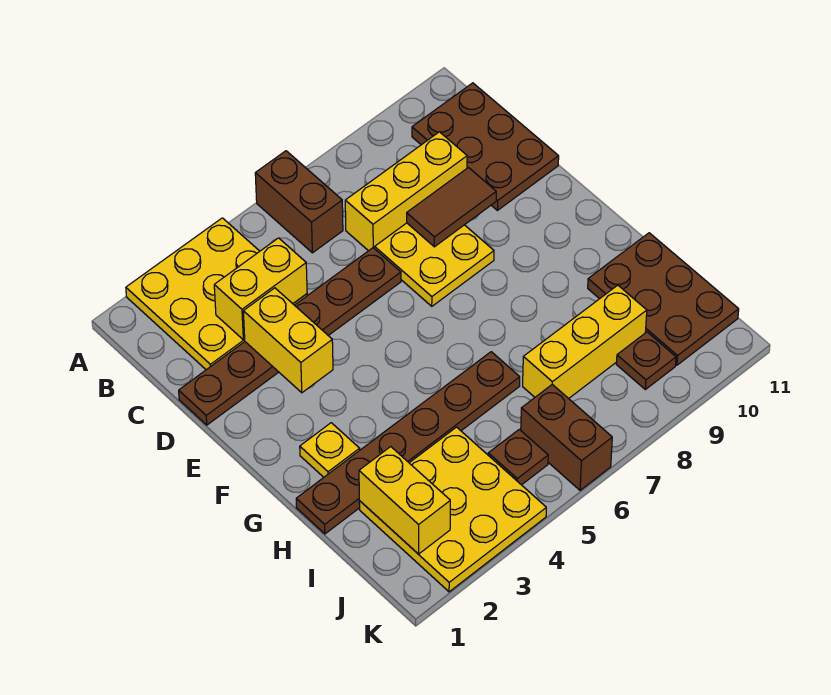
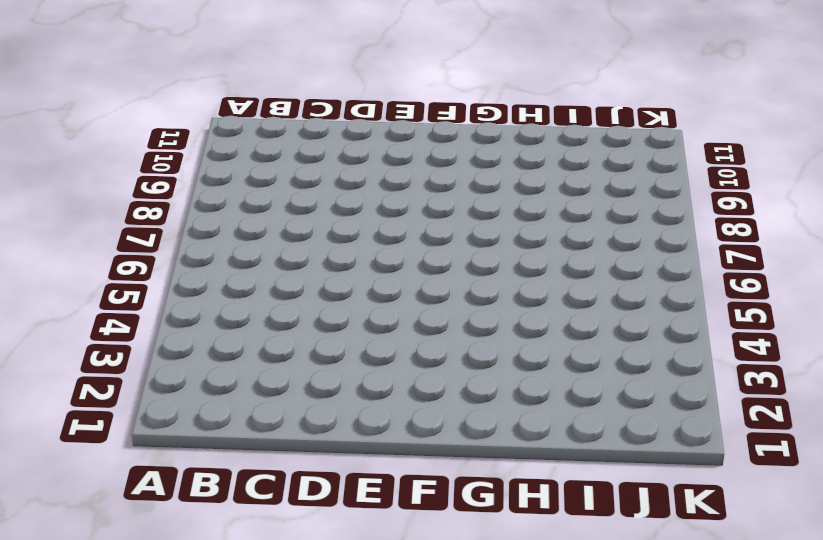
none -> yellow 3x3 plate [126,218,307,370]
none -> brown 1x2 brick [255,151,343,253]
none -> brown 2x3 plate [412,83,559,210]

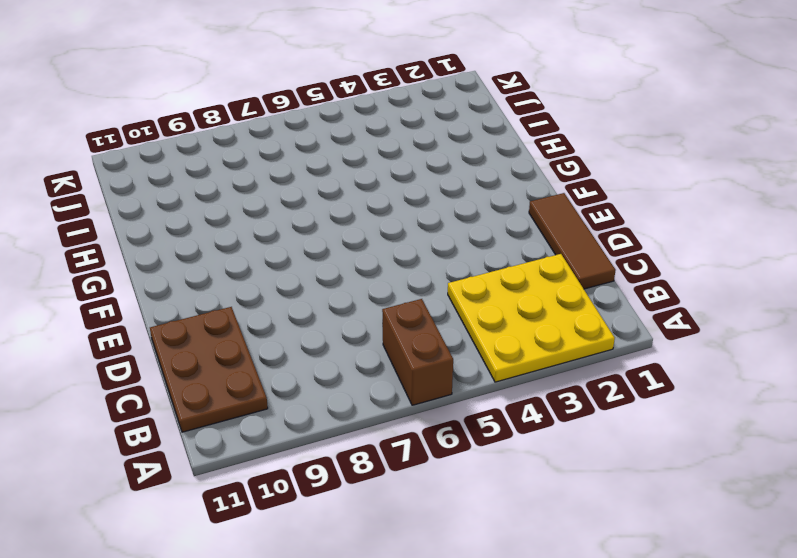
brown 1x3 tile [529,193,616,289] -> brown 1x6 plate [179,248,401,425]
none -> yellow 1x3 brick [345,132,467,251]
none -> yellow 2x2 plate [375,223,494,306]
none -> yellow 1x1 plate [300,423,360,477]

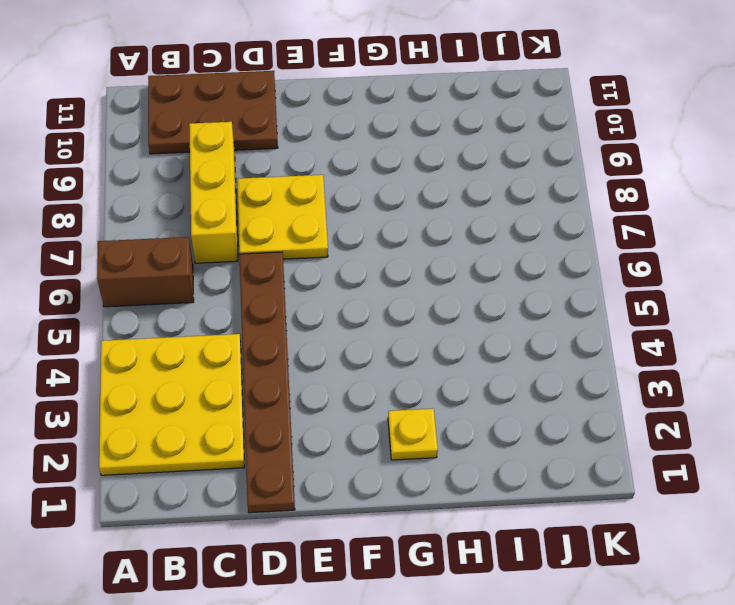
none -> brown 1x6 plate [296,352,520,534]
none -> brown 2x3 plate [588,233,739,365]
none -> yellow 3x3 plate [359,427,546,592]

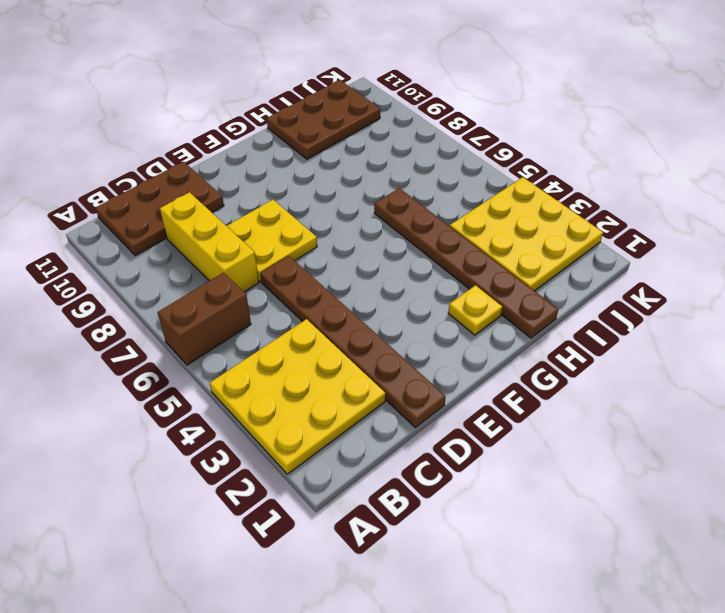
none -> yellow 1x3 brick [523,285,647,399]
none -> brown 1x1 plate [488,429,548,485]
none -> brown 1x2 brick [521,384,612,490]

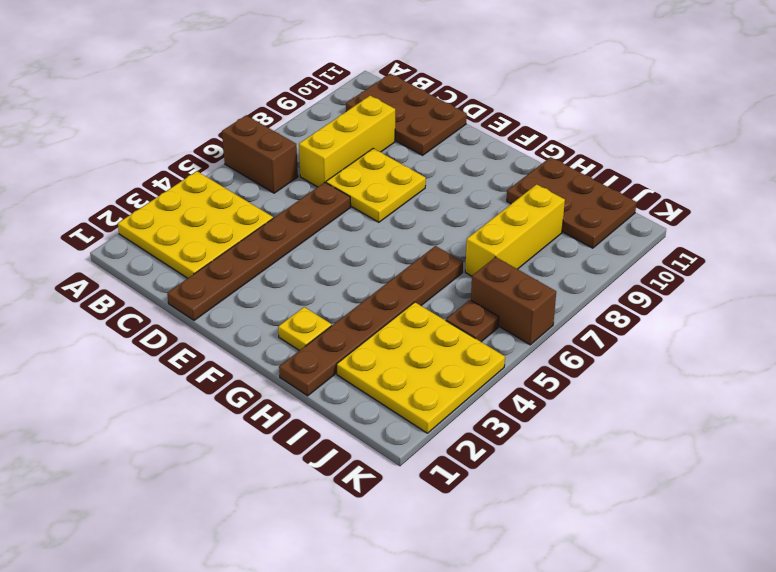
none -> brown 1x1 plate [616,332,676,389]
none -> yellow 1x2 brick [214,238,307,340]
none -> yellow 1x2 brick [243,288,333,393]

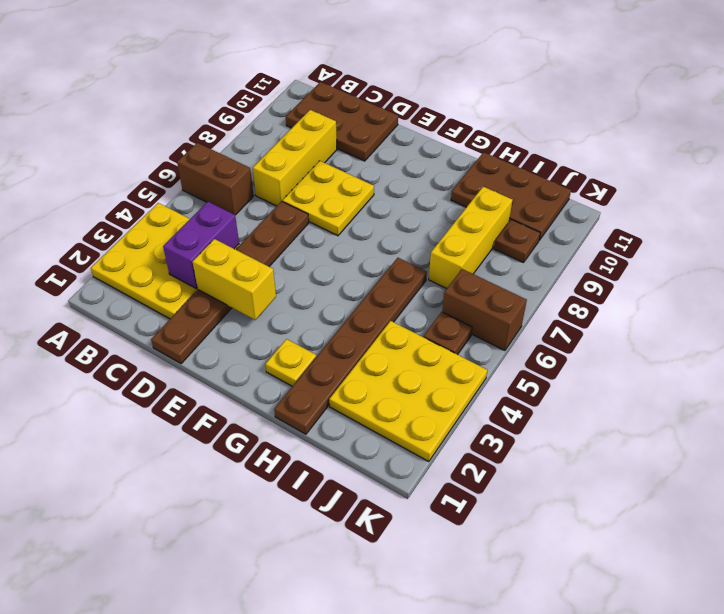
purple 1x2 brick [163,202,239,289] -> yellow 1x2 brick [214,238,307,340]
none -> brown 1x2 tile [407,168,496,247]
none -> yellow 1x2 brick [359,447,450,554]

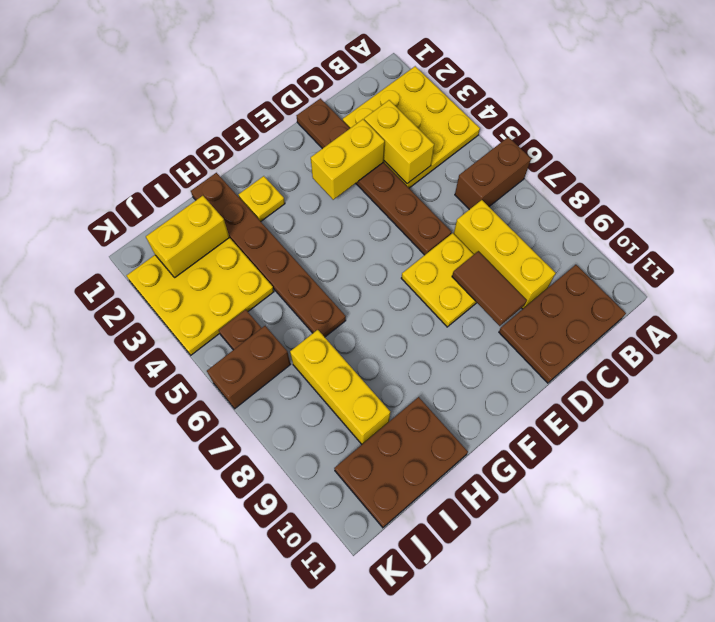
none -> brown 1x1 plate [616,332,676,389]

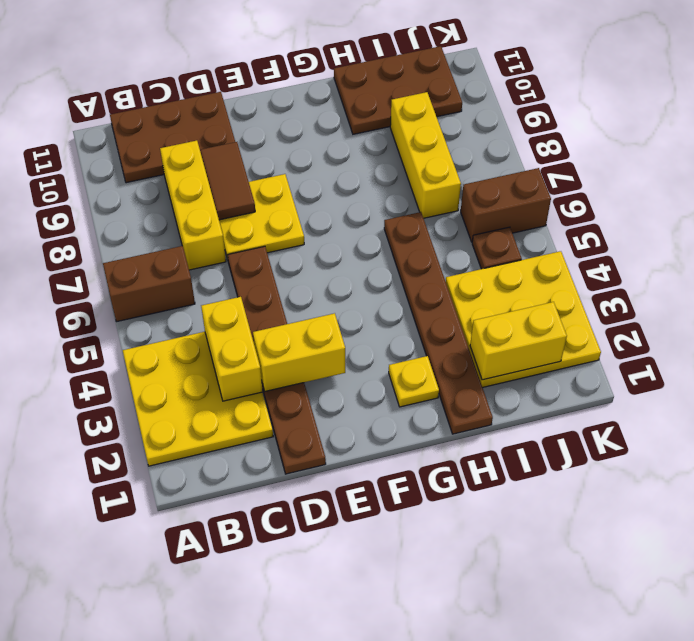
none -> brown 1x1 plate [616,332,676,389]

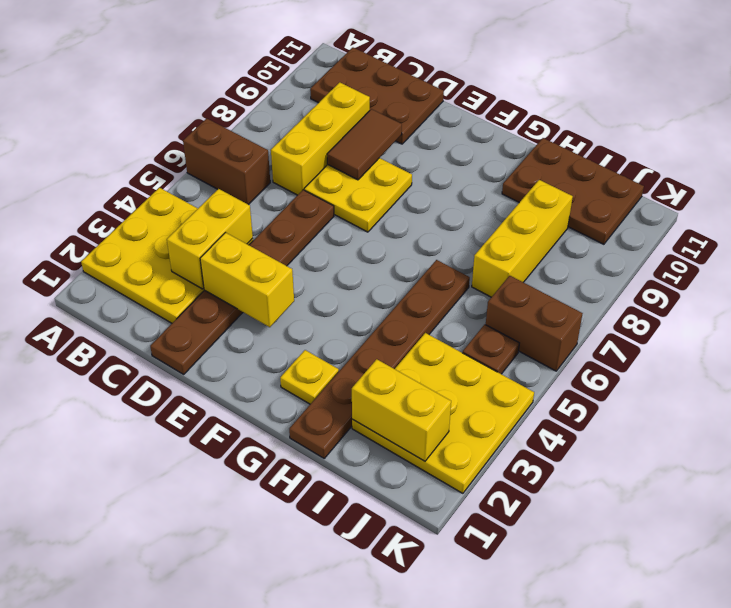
none -> brown 1x1 plate [616,332,676,389]

